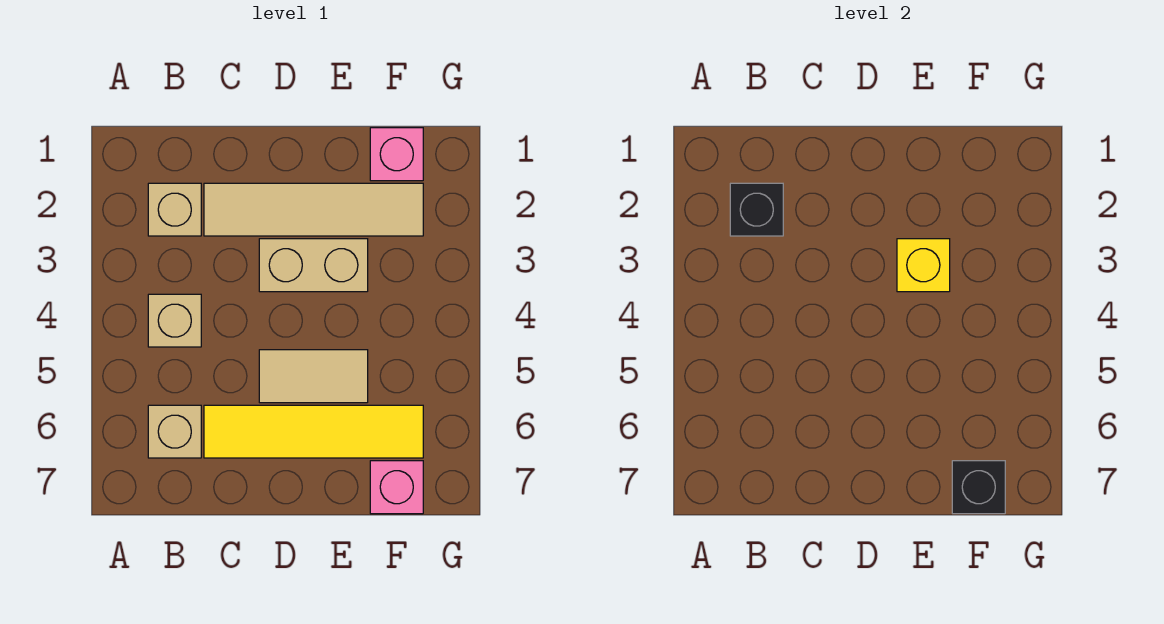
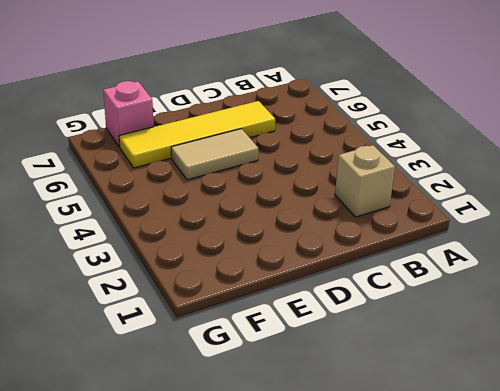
none -> tan 1x1 brick [148,294,201,347]
none -> tan 1x1 brick [148,405,201,458]
none -> tan 1x4 tile [204,183,423,236]

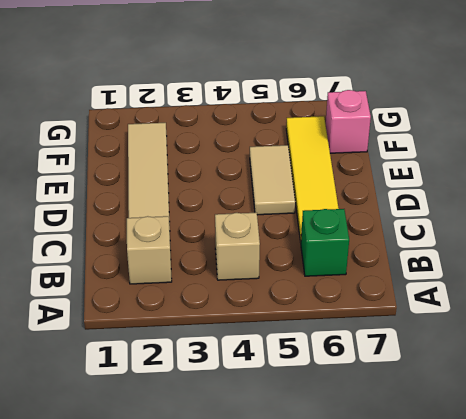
green 1x1 brick [301,209,349,276] -> tan 1x1 brick [148,405,201,458]
none -> tan 1x2 brick [259,239,368,292]
none -> pink 1x1 brick [370,128,423,181]
none -> black 1x1 brick [730,183,783,236]

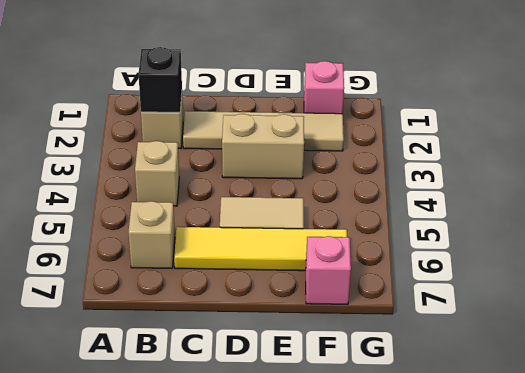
none -> yellow 1x1 brick [897,239,950,292]
none -> black 1x1 brick [952,461,1005,514]

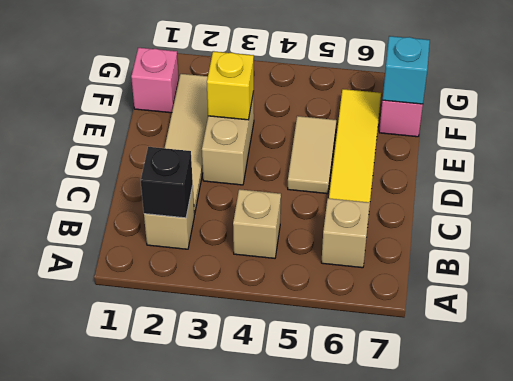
cyan 1x1 brick [383,36,430,104] -> black 1x1 brick [952,461,1005,514]

